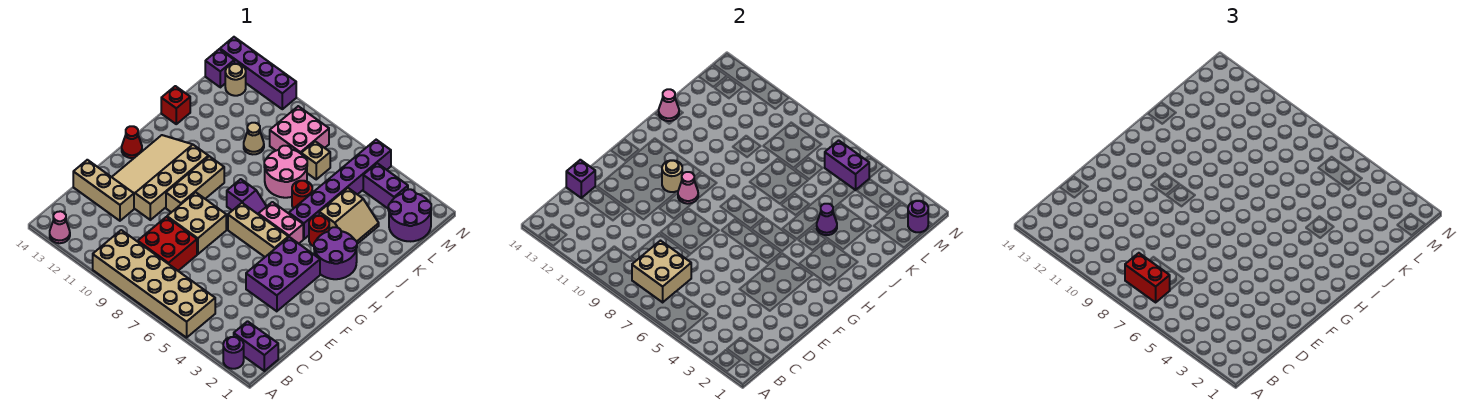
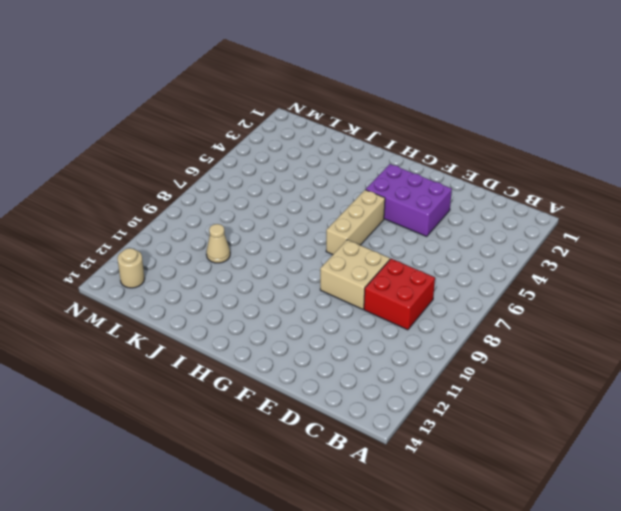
none -> purple 1x1 round brick [223,337,244,369]
none -> tan 2x6 brick [93,230,215,338]
none -> pink 1x1 cone [50,211,70,243]
none -> purple 1x2 brick [234,321,278,371]

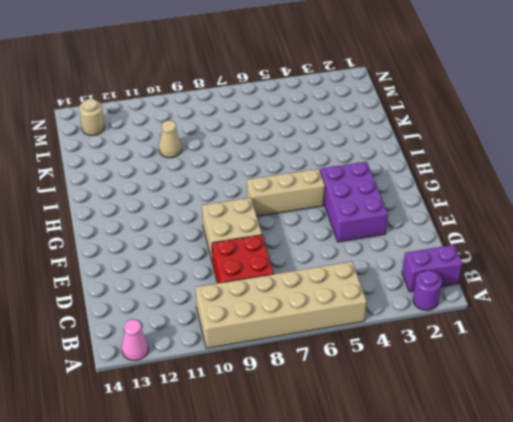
none -> tan 1x3 brick [73,160,134,221]
none -> tan 3x4 slope [112,135,208,220]
none -> tan 1x3 brick [166,156,224,212]
none -> red 1x1 cone [122,126,142,158]

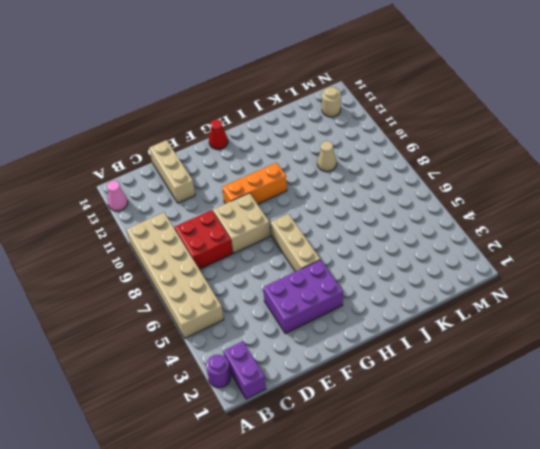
orange 1x3 brick [222,162,287,204] -> tan 1x3 brick [166,156,224,212]
none -> tan 3x4 slope [112,135,208,220]
none -> purple 2x2 round brick [314,227,357,279]
none -> pink 1x2 brick [258,202,303,244]
none -> purple 1x2 slope [227,179,267,214]

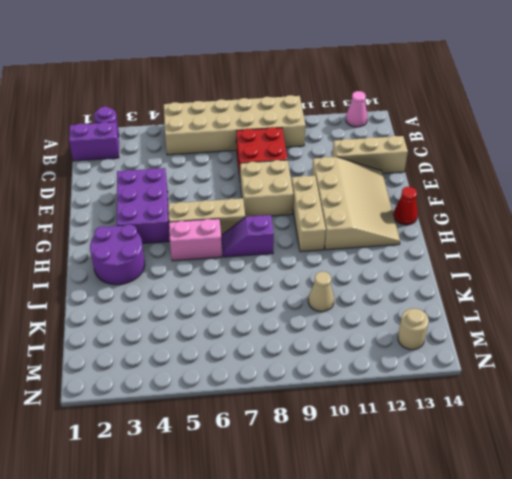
none -> red 1x1 round brick [309,216,329,246]
none -> purple 1x6 brick [289,140,391,239]
none -> tan 2x2 slope [319,188,379,244]
none -> red 1x1 round brick [292,181,312,209]

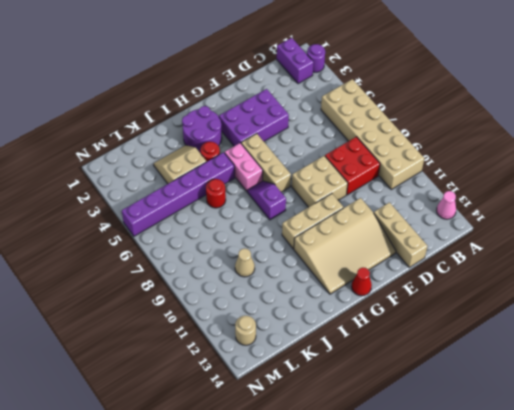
none -> pink 2x2 round brick [264,146,307,198]
none -> red 1x1 brick [161,86,190,124]
none -> purple 2x2 round brick [388,189,431,241]
none -> tan 1x1 brick [301,141,330,179]

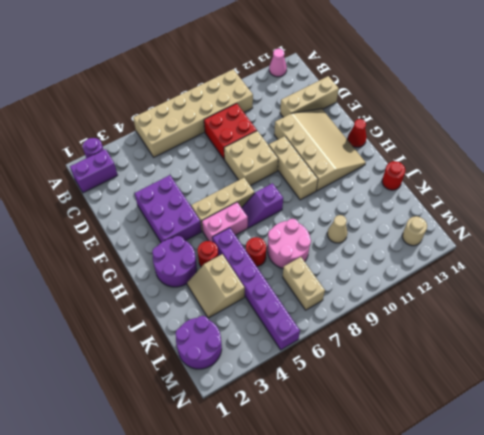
red 1x1 round brick [382,161,405,190] -> red 1x1 brick [161,86,190,124]
tan 1x2 brick [283,257,325,310] -> tan 1x1 brick [301,141,330,179]
none -> pink 2x2 brick [270,106,329,153]
none -> purple 1x2 brick [363,163,408,208]
none -> purple 1x1 brick [205,49,234,87]
none -> purple 1x4 brick [220,37,296,109]

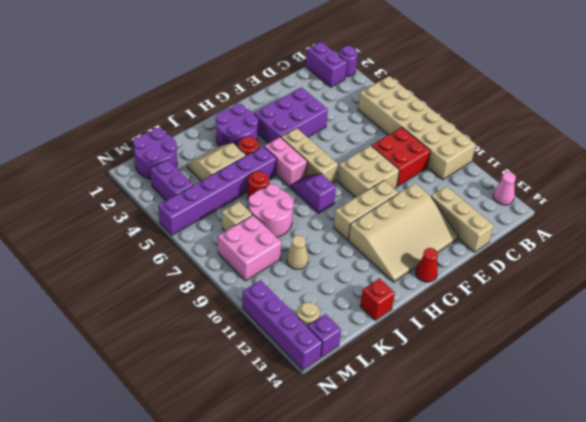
none -> tan 2x2 brick [632,241,691,302]
none -> purple 1x1 brick [566,160,595,198]
none -> pink 1x1 cone [678,172,698,204]
none -> tan 1x1 round brick [662,160,682,192]

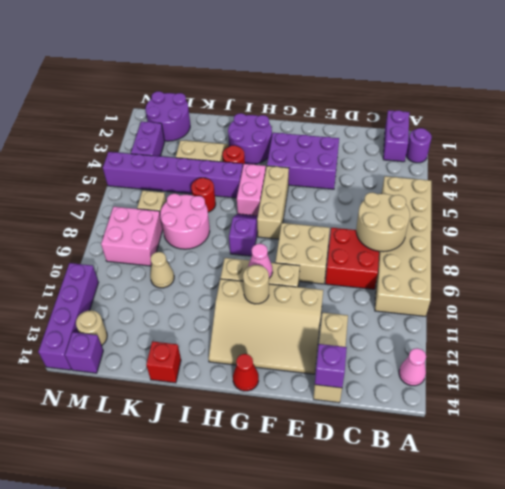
tan 2x2 round brick [356,192,410,252] -> tan 2x2 brick [632,241,691,302]
none -> purple 1x1 cone [817,204,837,235]
none -> pink 1x1 cone [659,89,679,121]
none -> purple 1x1 round brick [908,201,928,232]
none -> purple 1x2 brick [825,140,869,190]

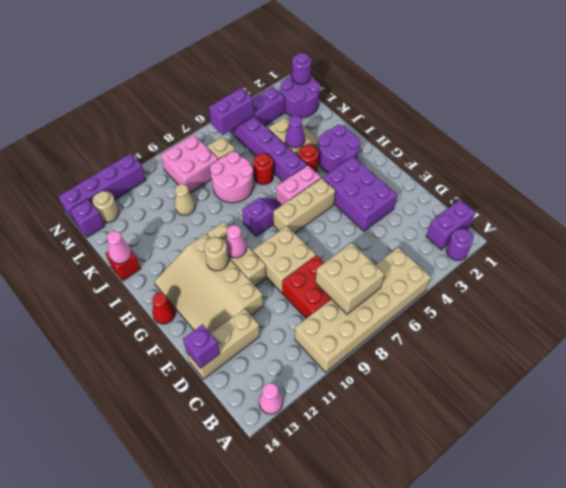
none -> red 1x2 brick [1125,253,1170,302]

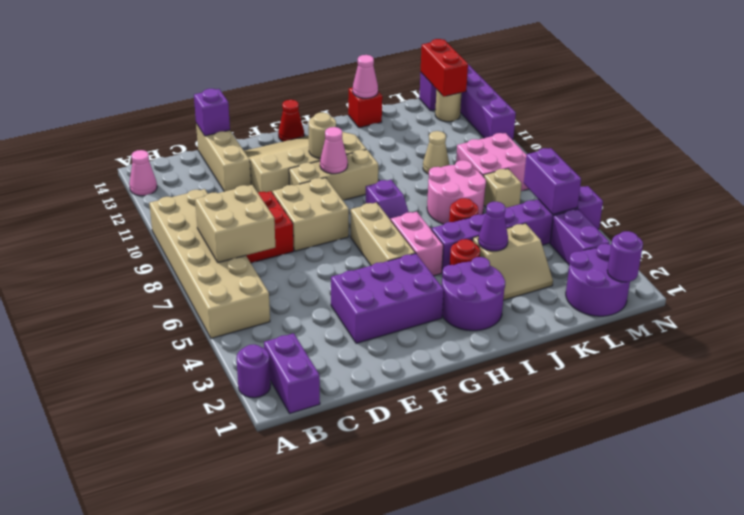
red 1x2 brick [421,39,468,97] -> red 1x2 brick moved to [1125,253,1170,302]

